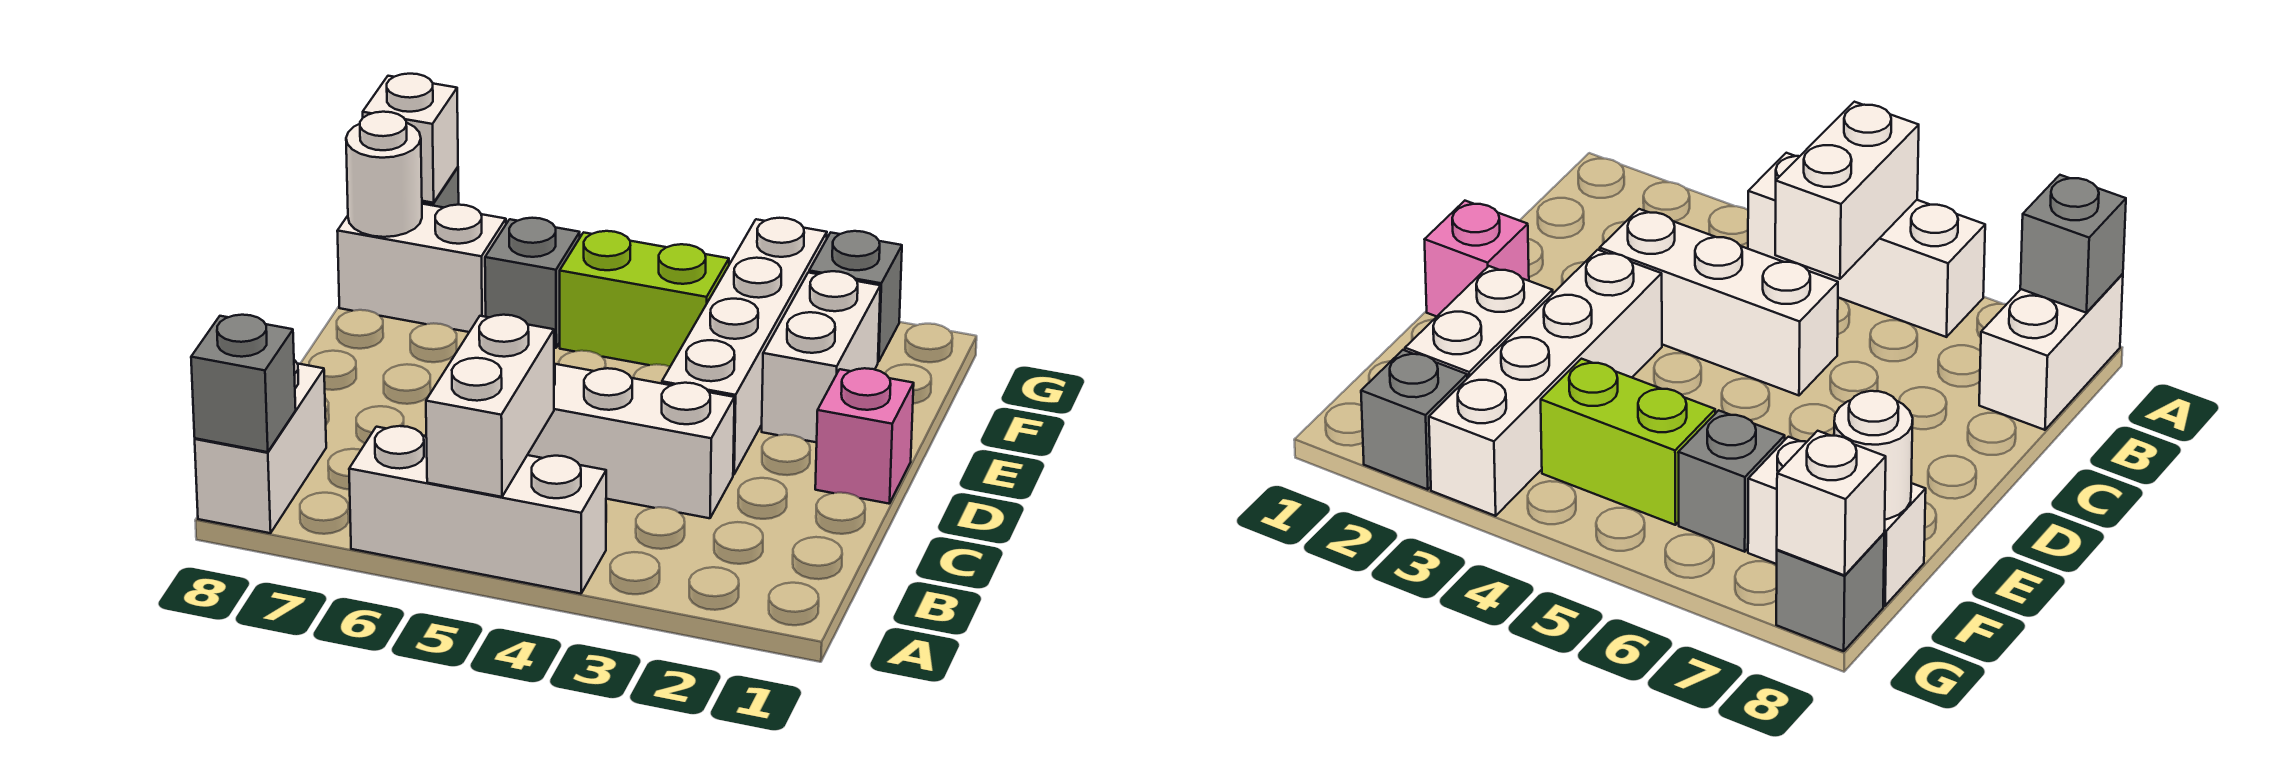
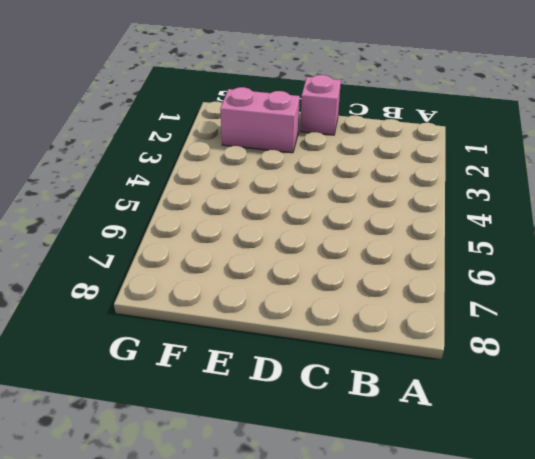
pink 1x2 brick [220,87,300,153] -> white 1x2 brick [762,271,880,442]
none -> white 1x3 brick [349,426,606,594]
none -> white 1x2 brick [195,360,326,533]
none -> white 1x3 brick [528,364,734,518]

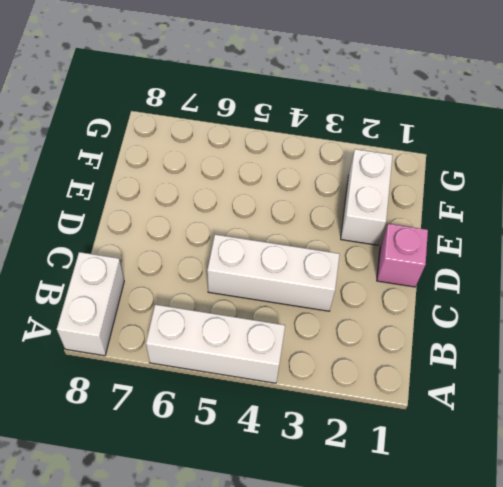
none -> white 1x4 brick [662,218,827,474]
none -> lime 1x2 brick [560,231,729,367]
none -> grey 1x1 brick [485,218,580,348]

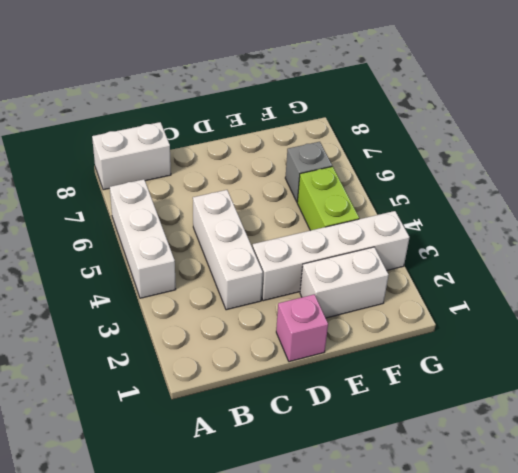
none -> white 1x2 brick [337,204,506,332]
none -> grey 1x1 brick [809,231,902,362]
none -> grey 1x1 brick [1776,533,1884,651]

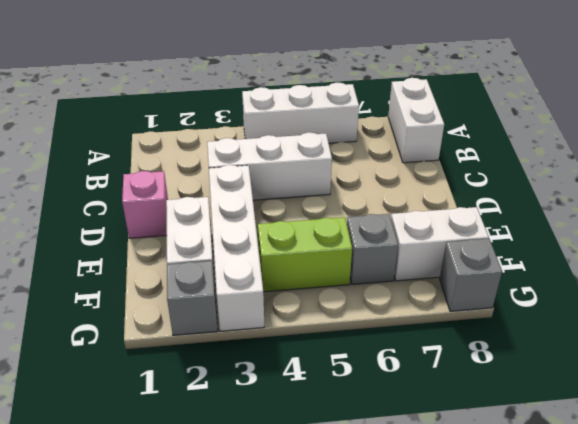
none -> white 1x2 brick [426,315,554,497]
none -> grey 1x1 brick [191,315,296,452]
none -> white 1x1 round brick [346,112,422,237]

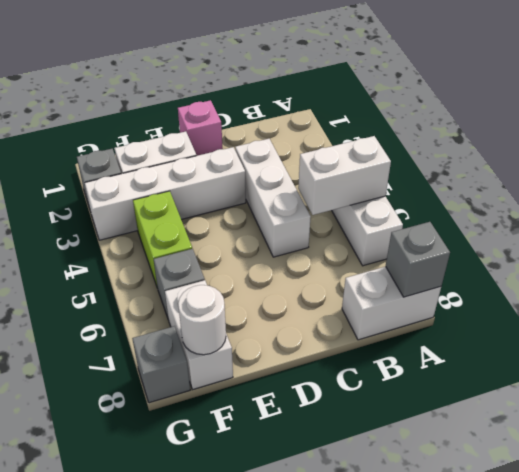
none -> white 1x1 brick [363,74,458,203]

